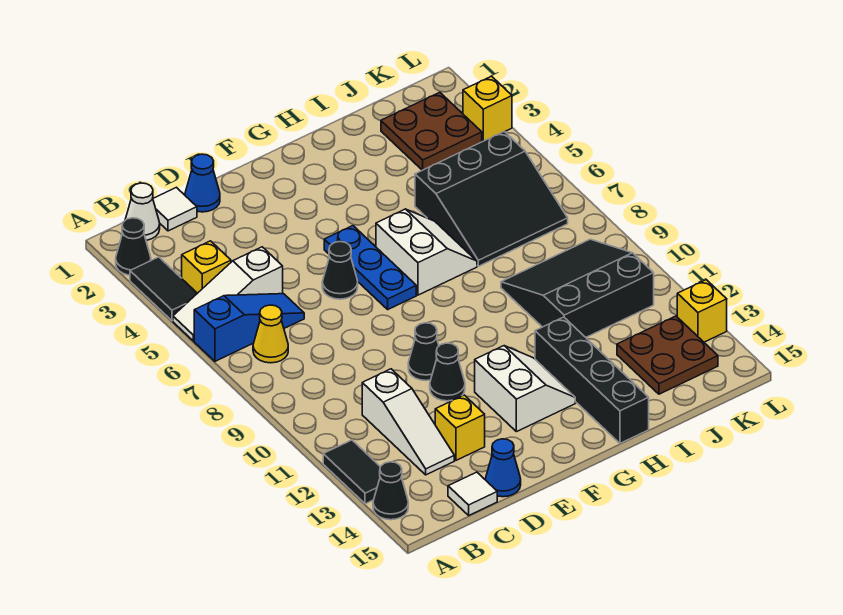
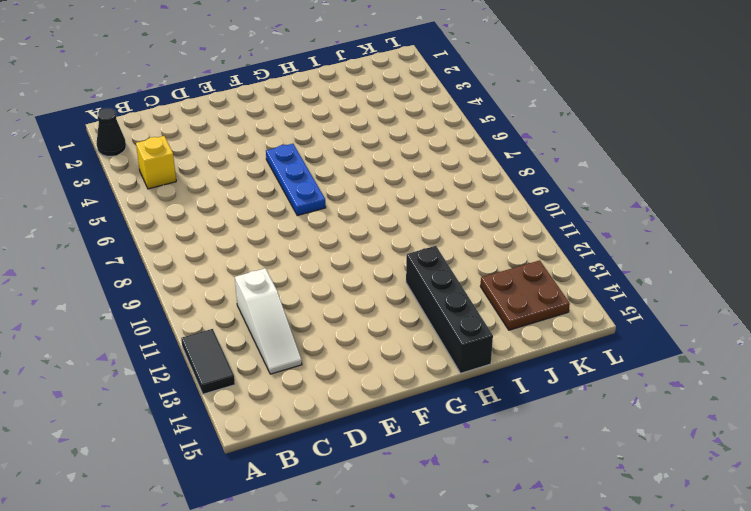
none -> black 1x2 tile [130,257,197,321]
none -> white 1x3 slope [173,247,283,341]
none -> blue 1x3 slope [194,294,304,361]

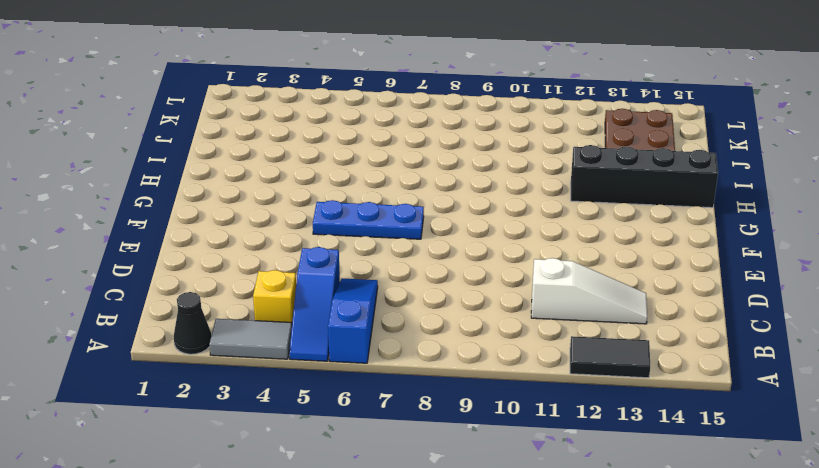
grey 1x2 tile [209,319,292,359] -> black 1x2 tile [130,257,197,321]
blue 1x3 slope [289,247,340,361] -> white 1x3 slope [173,247,283,341]
none -> black 1x1 cone [373,462,408,520]
none -> white 1x1 cone [125,183,160,240]
none -> yellow 1x1 cone [253,305,288,363]

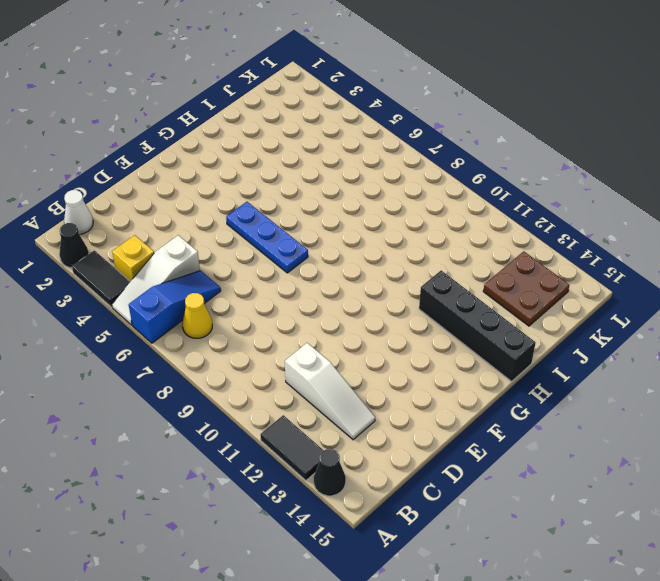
none -> white 1x1 tile [153,187,197,231]
none -> white 1x1 tile [448,472,497,515]
none -> blue 1x1 cone [185,154,220,212]

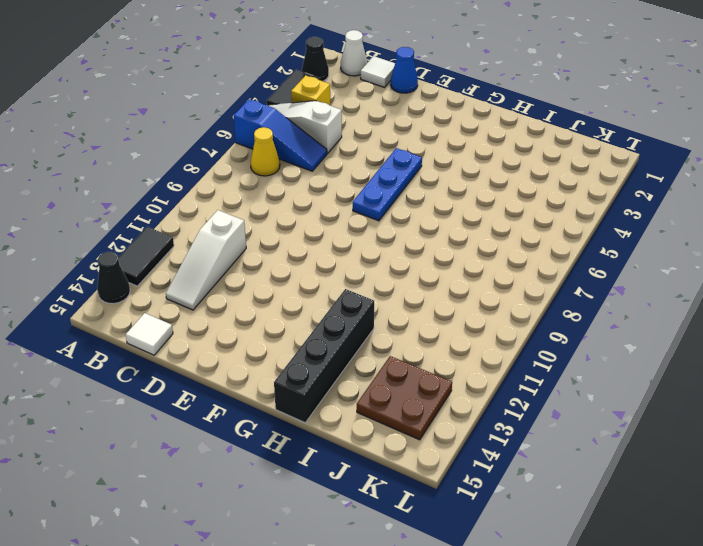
none -> yellow 1x1 brick [435,395,485,460]
none -> blue 1x1 cone [485,439,521,497]
none -> black 1x1 cone [322,242,358,299]

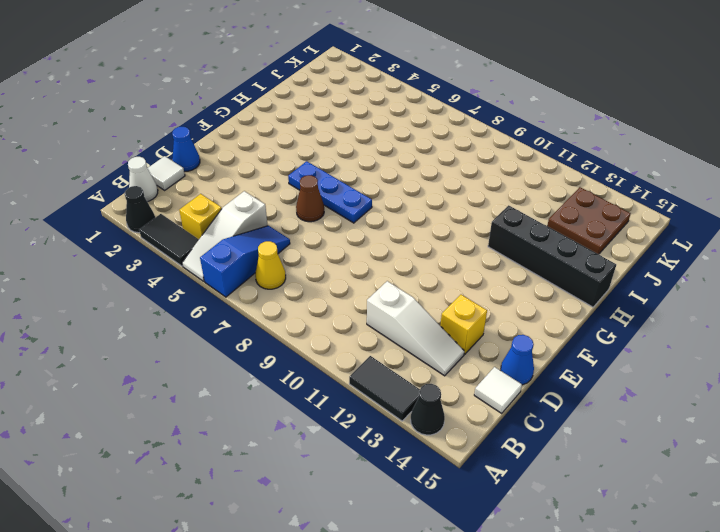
brown 1x1 cone [296,175,324,222] -> black 1x1 cone [322,242,358,299]
none -> black 1x1 cone [408,323,439,381]
none -> black 1x1 cone [430,343,465,401]
none -> white 2x2 slope [475,346,575,432]

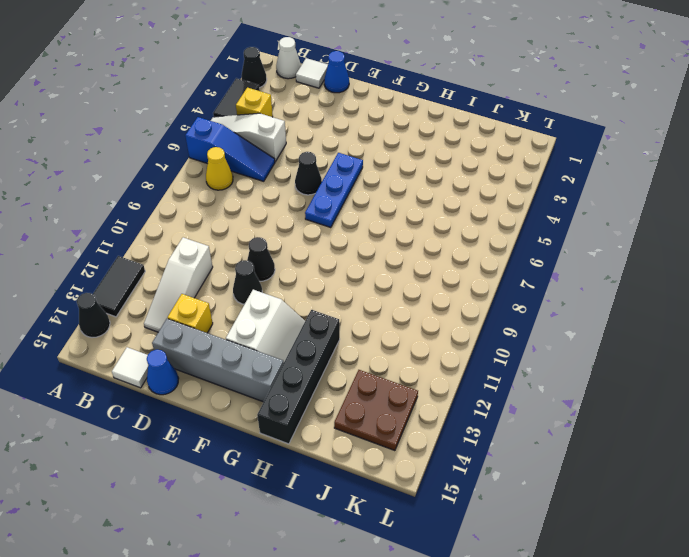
grey 1x4 brick [152,319,284,402] -> none
none -> white 2x2 slope [376,209,477,295]
none -> black 3x3 slope [415,131,568,266]
none -> black 3x3 slope [501,239,654,337]

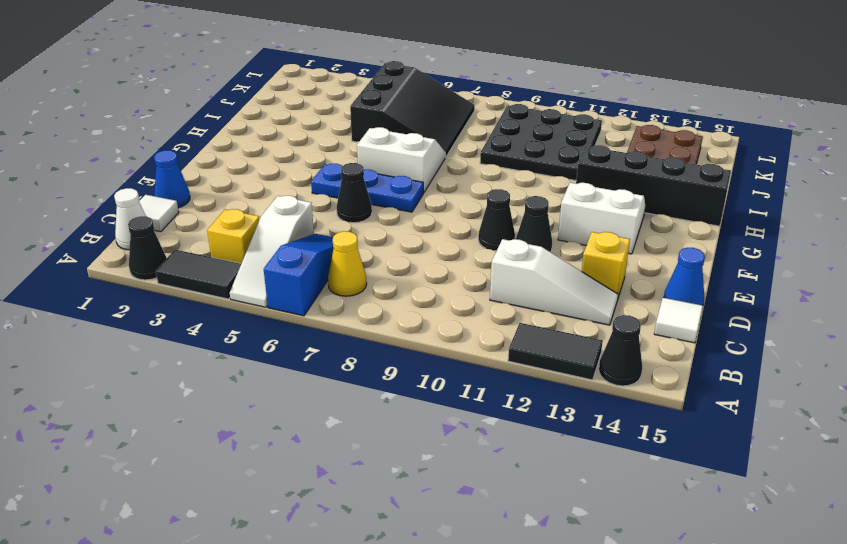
black 3x3 plate [480,104,602,180] -> black 3x3 slope [501,239,654,337]
none -> brown 2x2 plate [381,92,482,170]
none -> yellow 1x1 brick [463,76,512,141]
none -> yellow 1x1 brick [677,280,727,342]

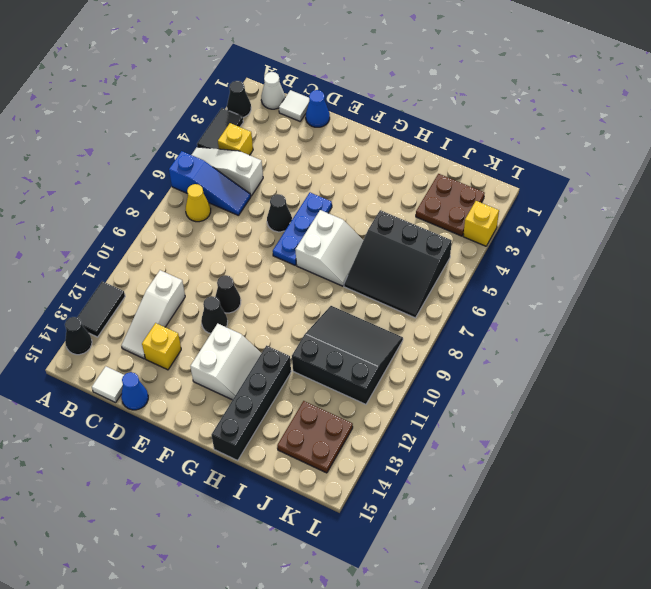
none -> yellow 1x1 brick [677,280,727,342]

